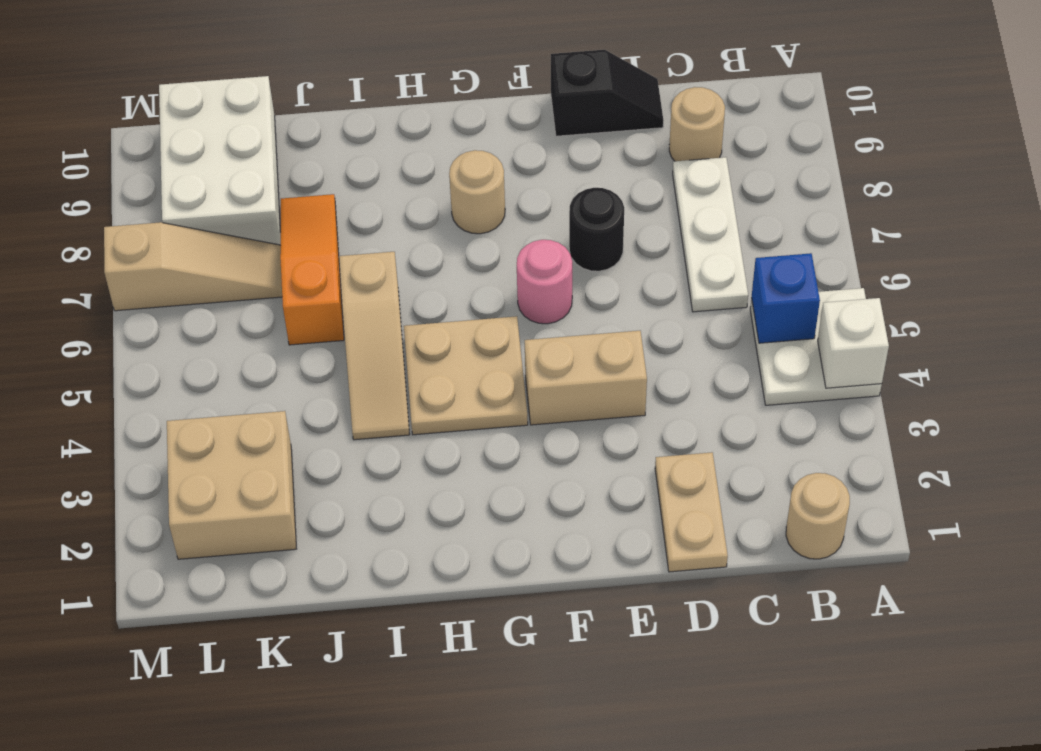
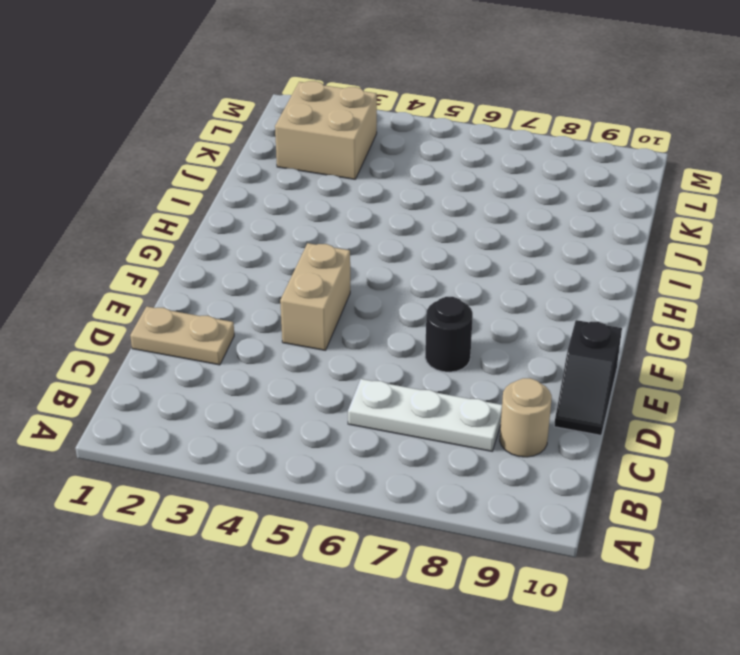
none -> white 2x2 plate [750,288,882,405]
none -> tan 1x1 round brick [786,473,850,559]
none -> pink 1x1 round brick [517,240,572,324]

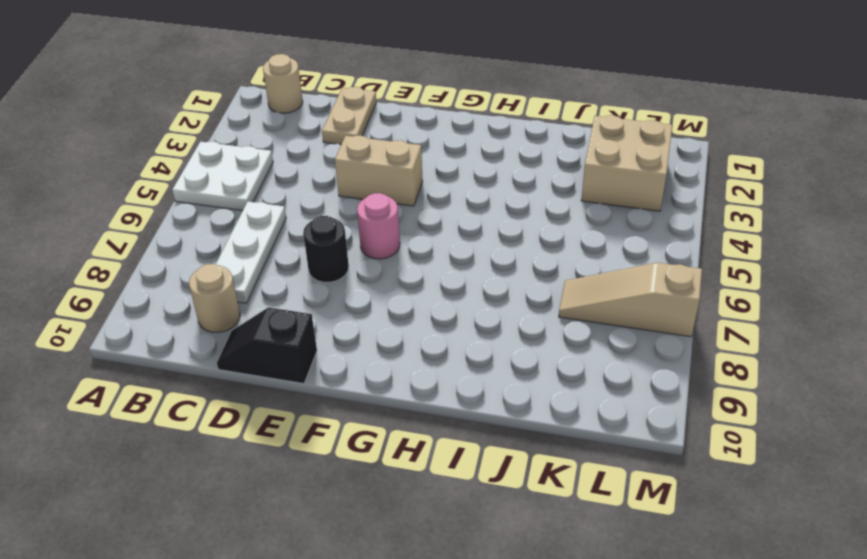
none -> tan 2x2 plate [404,316,528,435]
none -> tan 1x1 round brick [449,150,505,234]
none -> tan 1x3 slope [339,252,410,440]

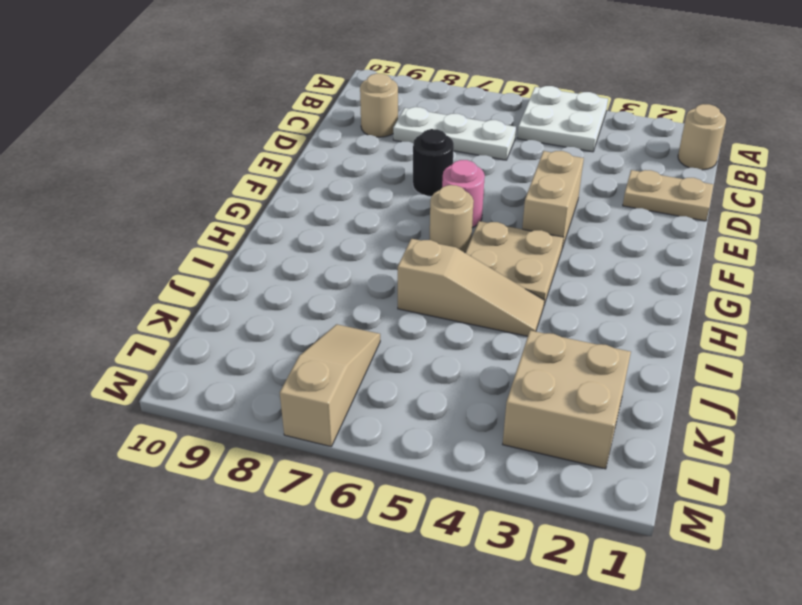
tan 1x1 round brick [430,185,474,253] -> tan 1x1 round brick moved to [449,150,505,234]
none -> black 1x2 slope [551,50,664,136]
none -> orange 1x3 slope [280,194,344,345]
none -> white 2x3 brick [159,76,281,245]

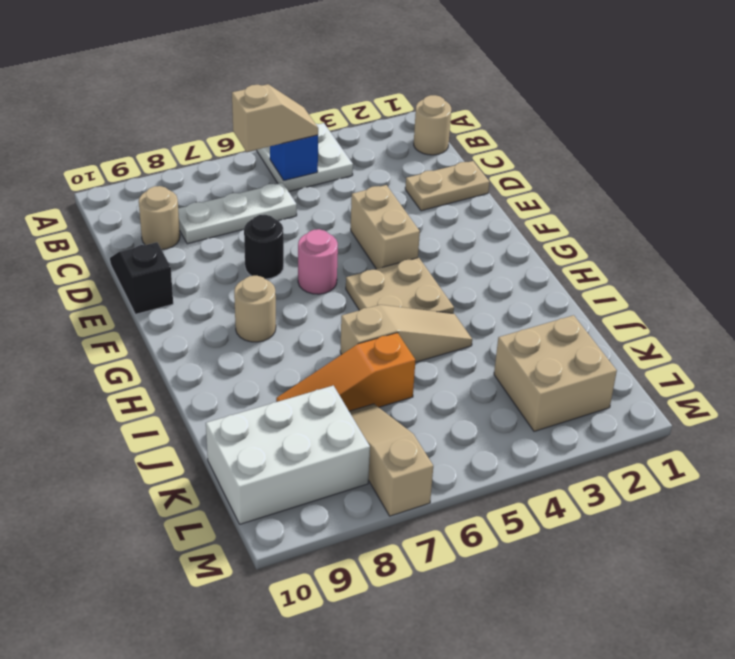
tan 1x2 slope [232,84,318,152] -> none
none -> white 1x1 brick [818,298,889,388]

